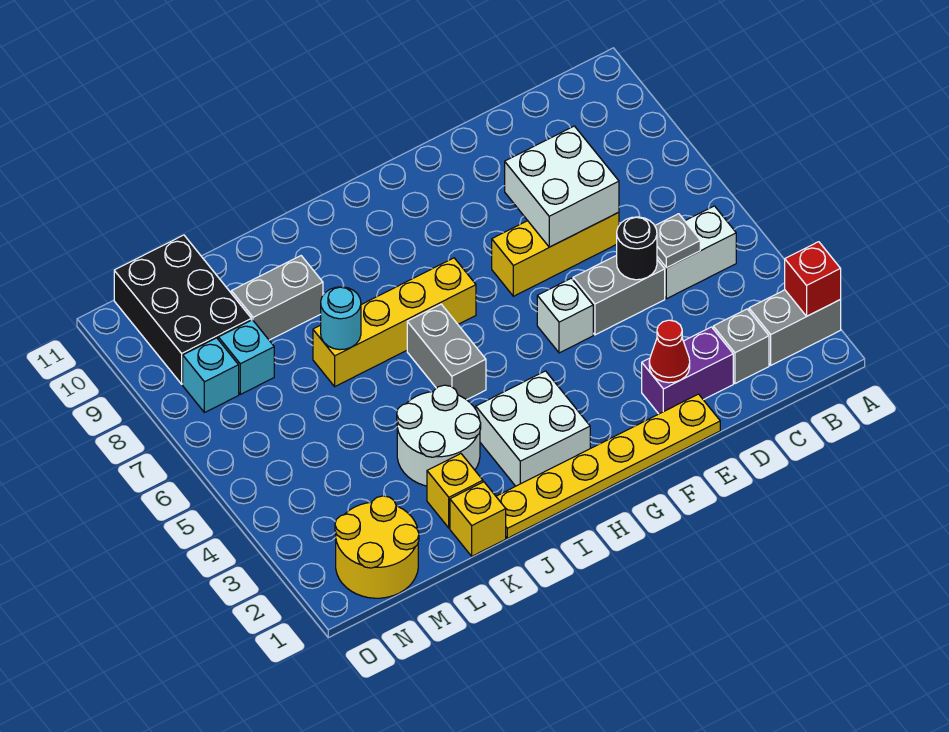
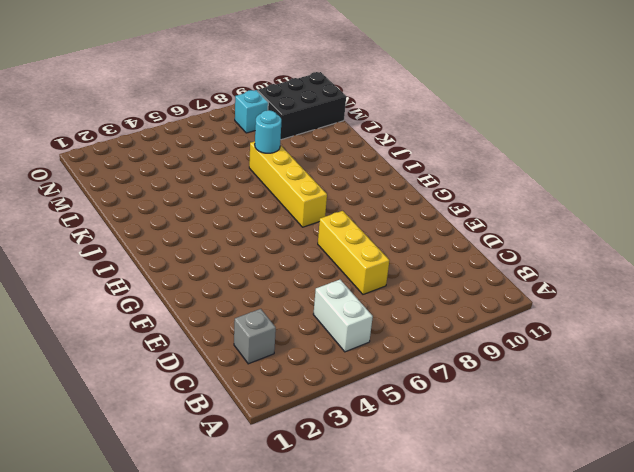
none -> grey 1x2 brick [749,290,841,365]
none -> purple 1x2 brick [642,327,733,414]
none -> grey 1x2 brick [573,255,665,335]

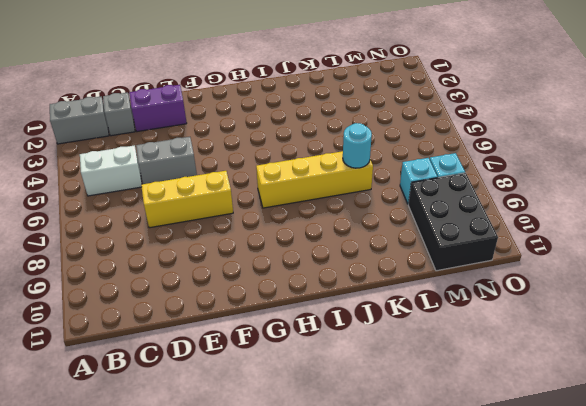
none -> yellow 1x6 plate [496,394,720,538]
none -> white 1x1 brick [537,278,593,353]
none -> white 2x2 brick [476,371,590,486]

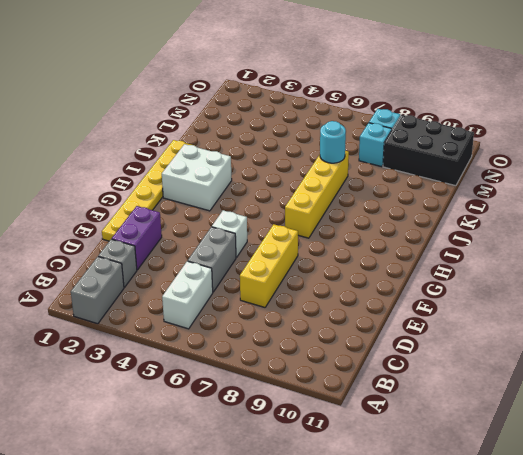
none -> grey 1x2 brick [407,304,486,400]
none -> white 2x2 round brick [397,385,481,486]
none -> yellow 1x1 brick [450,482,506,556]

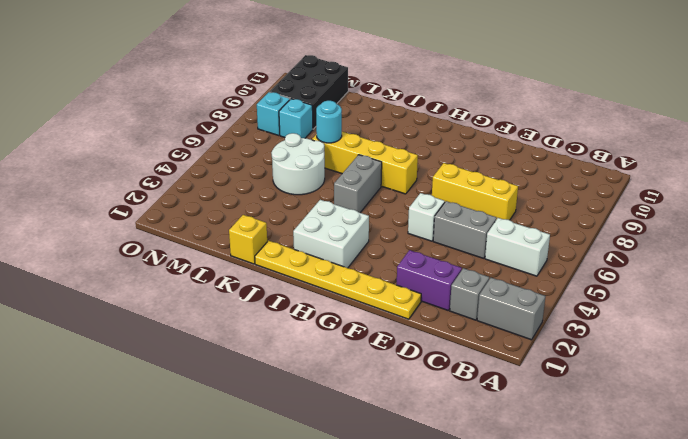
white 2x2 round brick [272,133,325,195] -> white 2x2 round brick moved to [397,385,481,486]
none -> yellow 1x1 brick [427,454,483,528]
none -> grey 1x2 brick [231,256,323,340]
none -> yellow 2x2 round brick [335,496,419,598]

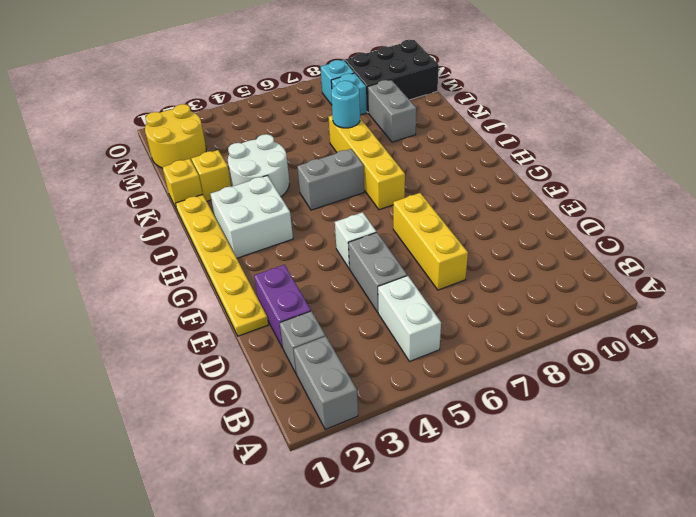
none -> red 1x1 brick [785,242,841,316]
none -> grey 1x1 plate [655,214,700,268]
none -> black 1x1 round brick [617,217,657,280]

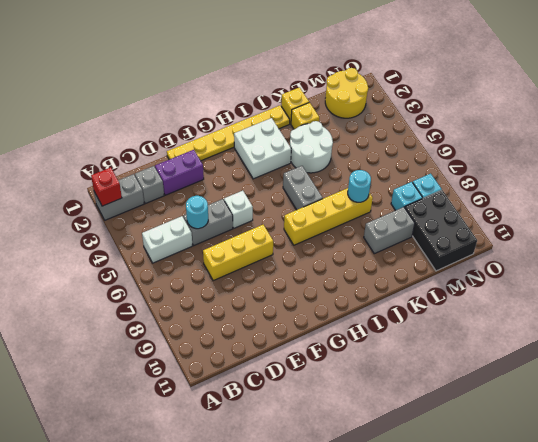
cyan 1x1 round brick [186,196,208,229] -> black 1x1 round brick [617,217,657,280]
none -> grey 1x1 plate [655,214,700,268]
none -> white 2x2 brick [505,126,619,247]
none -> red 1x1 cone [649,320,690,383]

